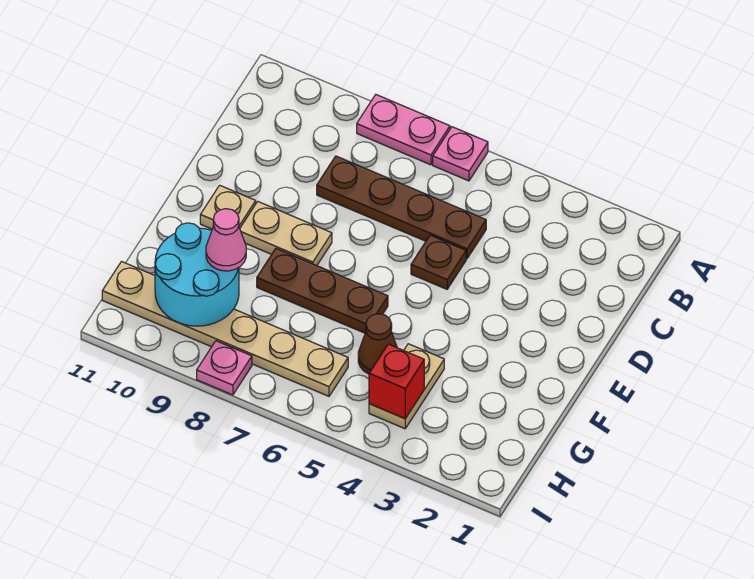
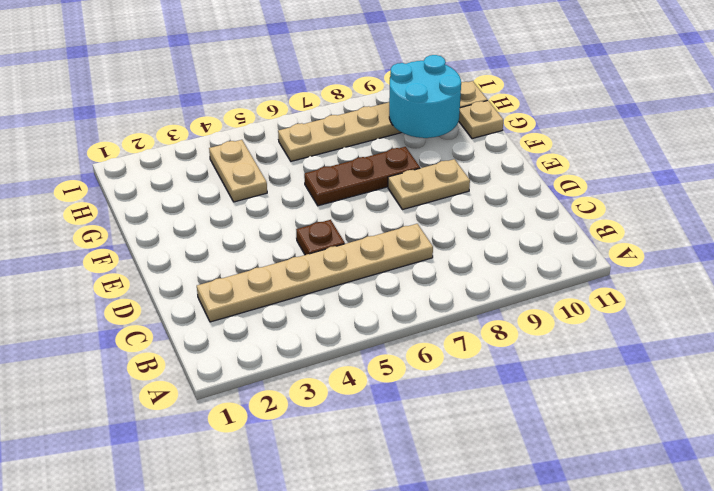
tan 1x6 plate [197,224,433,322] -> brown 1x4 plate [317,156,486,259]
tan 1x1 plate [459,101,503,139] -> tan 1x1 plate moved to [200,185,256,229]
none -> pink 1x1 plate [433,127,488,181]
none -> pink 1x2 plate [357,95,450,165]
none -> brown 1x1 cone [358,314,397,374]

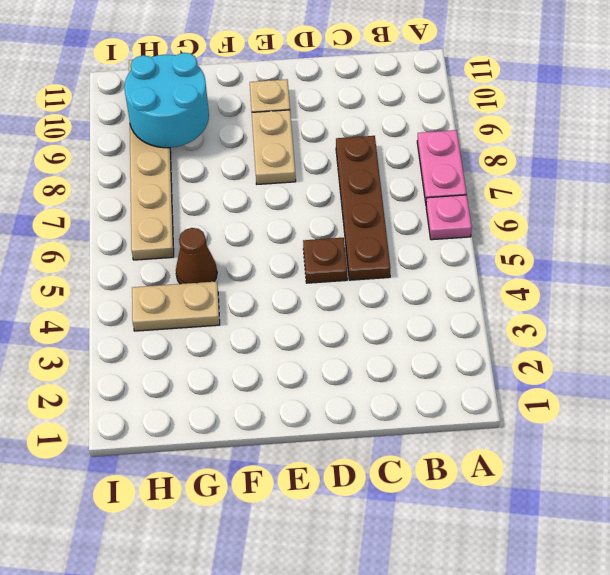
none -> brown 1x3 plate [257,249,388,333]
none -> pink 1x1 plate [197,341,252,395]
none -> red 1x1 brick [369,344,424,419]

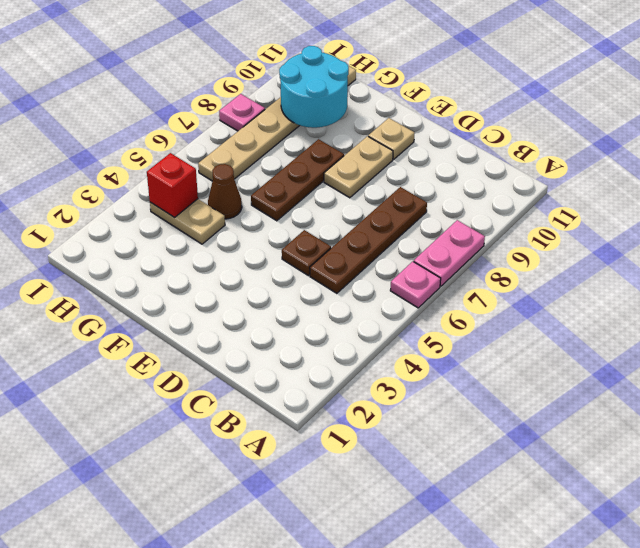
none -> pink 1x1 cone [206,209,246,271]

